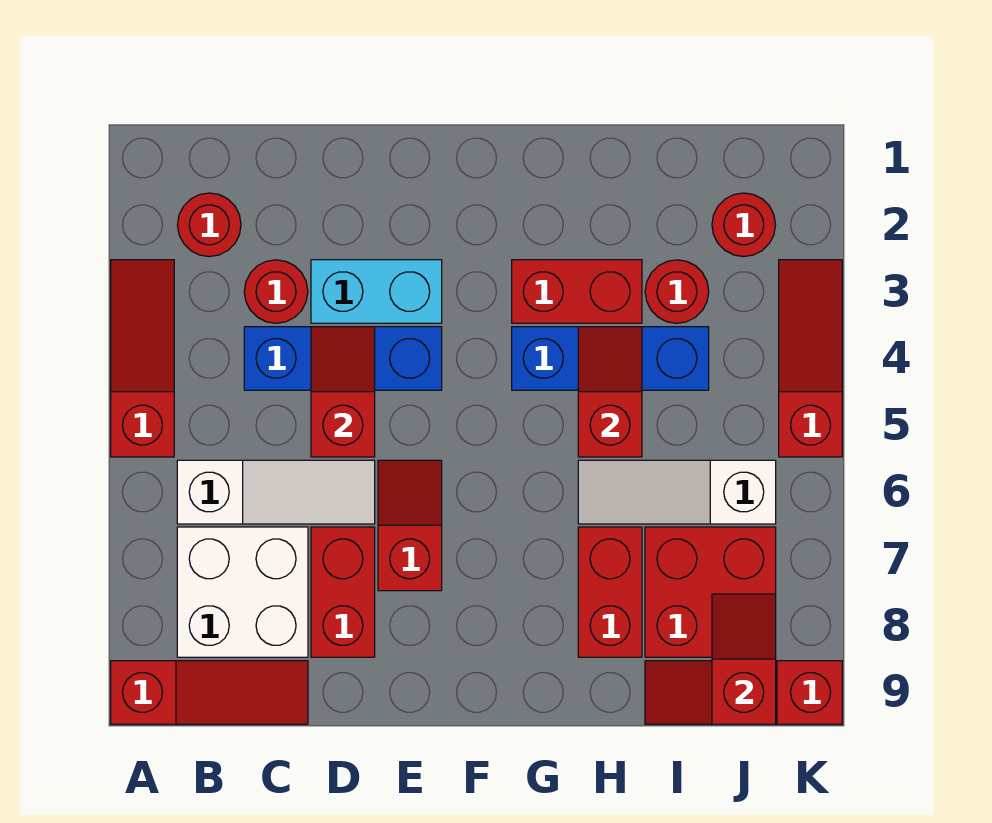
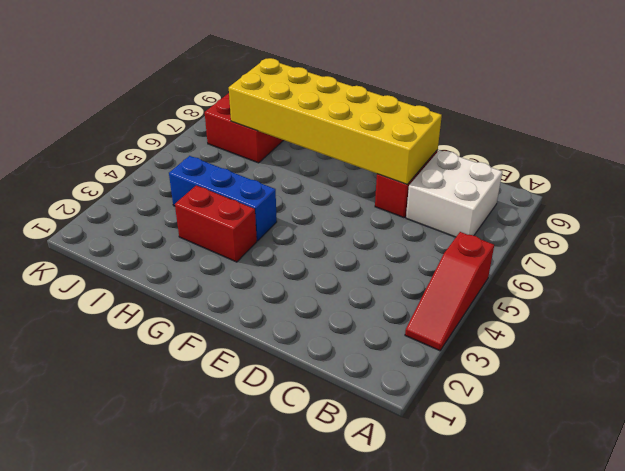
yellow 2x6 brick [229,58,442,184] -> none
none -> red 1x3 slope [111,661,308,724]
none -> red 1x1 round brick [178,193,241,257]
none -> white 1x3 slope [177,460,375,524]

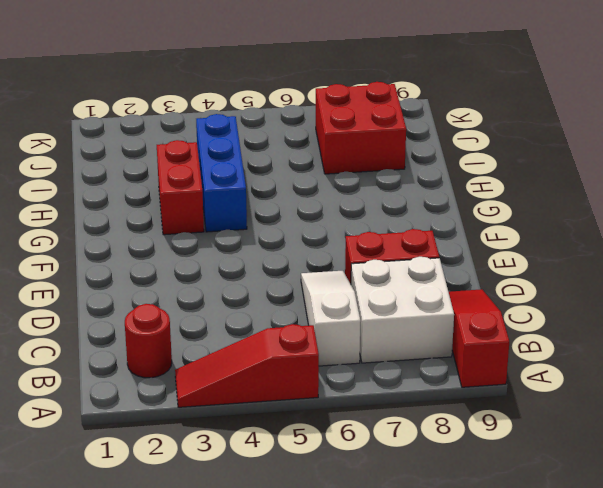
none -> red 1x1 round brick [244,260,308,323]
none -> blue 1x3 brick [244,327,442,390]
none -> cyan 1x2 brick [311,260,442,323]

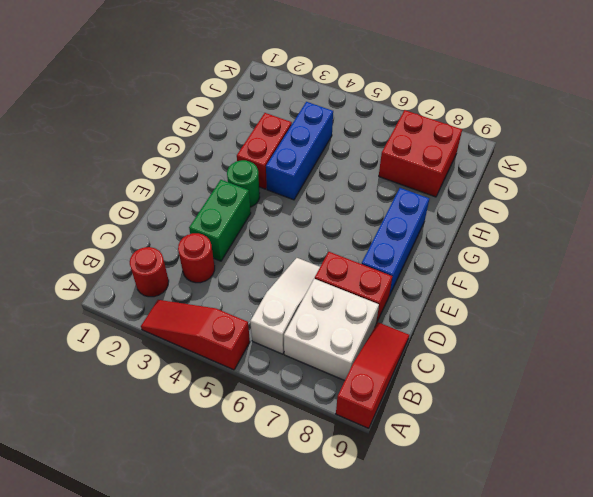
green 1x2 brick [189,180,251,261] -> cyan 1x2 brick [311,260,442,323]
blue 1x3 brick [362,188,429,296] -> blue 1x3 brick moved to [244,327,442,390]
green 1x1 round brick [227,160,260,207] -> none
none -> red 1x2 slope [378,460,442,591]
none -> white 1x3 slope [578,460,776,524]
none -> red 1x2 brick [578,527,642,657]

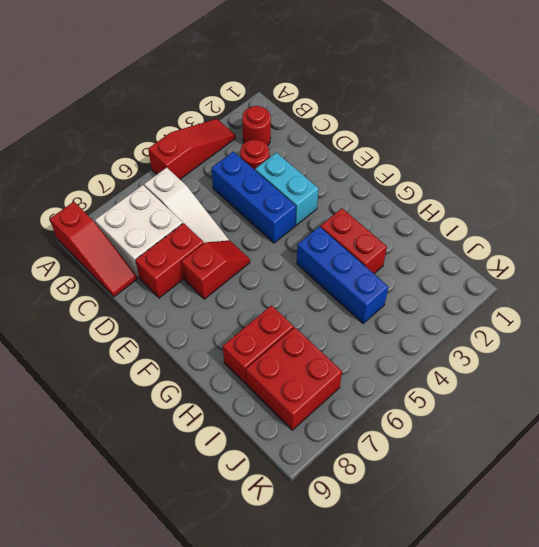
none -> white 1x3 slope [578,460,776,524]
none -> red 1x1 round brick [645,260,709,323]
none -> red 1x3 slope [645,661,842,724]

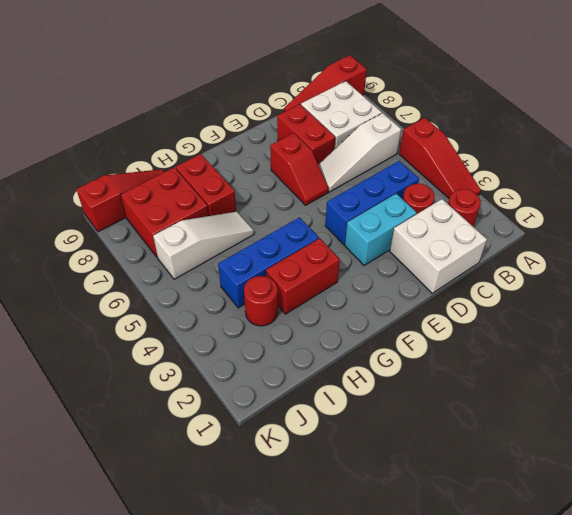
white 2x2 brick [390,199,487,293] -> none
none -> red 1x1 round brick [712,193,775,257]
none -> red 1x3 slope [779,260,842,457]
none -> red 1x2 slope [311,327,375,457]

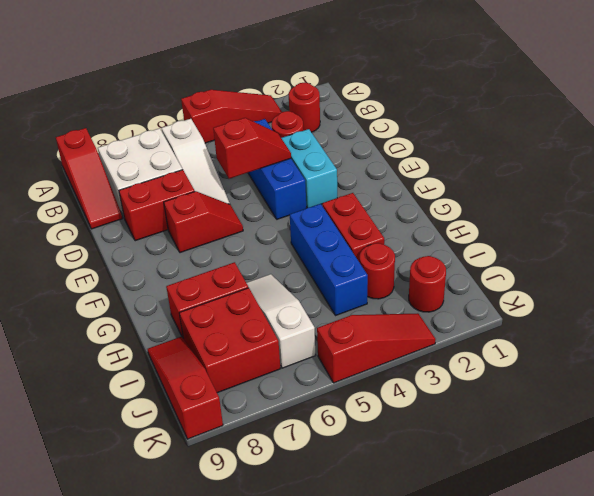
none -> red 1x2 slope [578,327,642,457]
none -> red 1x2 slope [712,594,776,724]

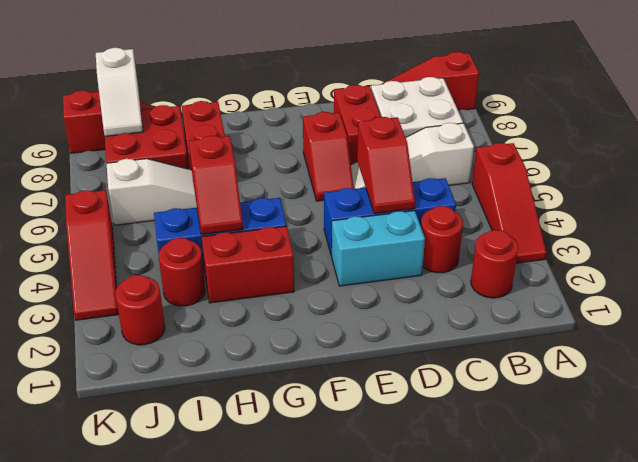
white 1x2 slope [96,48,143,136] -> red 1x2 slope [712,594,776,724]

